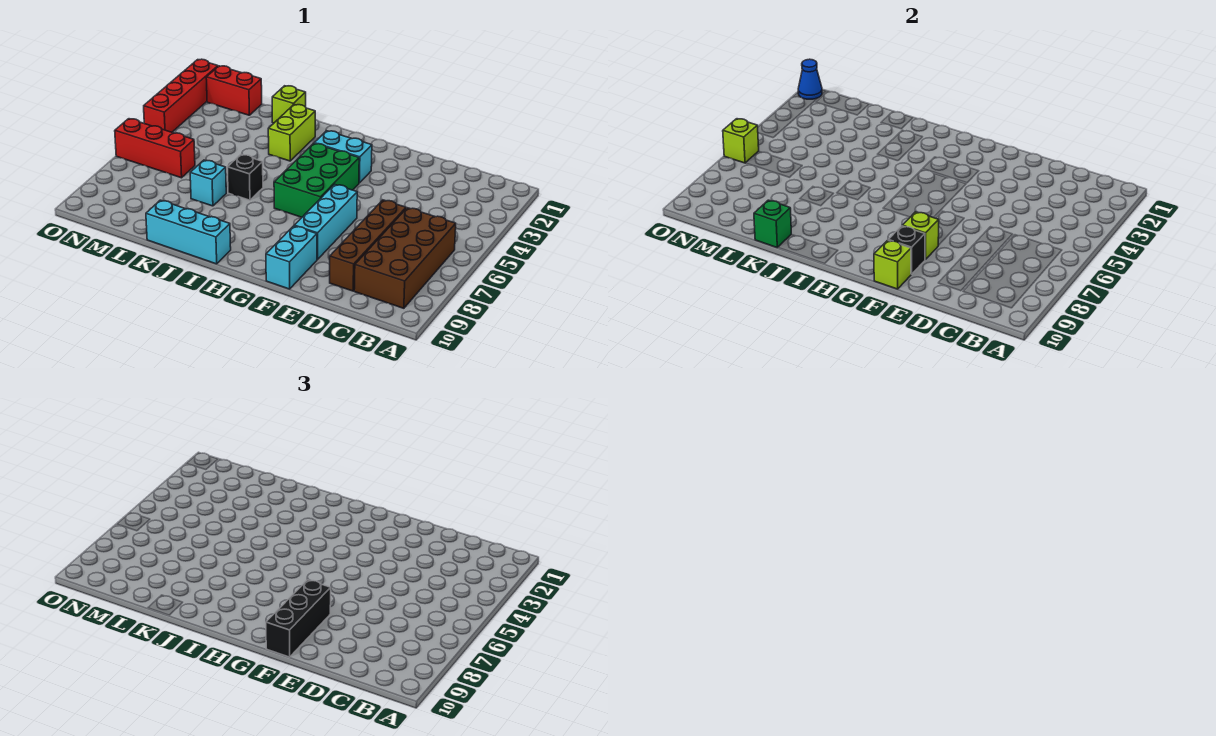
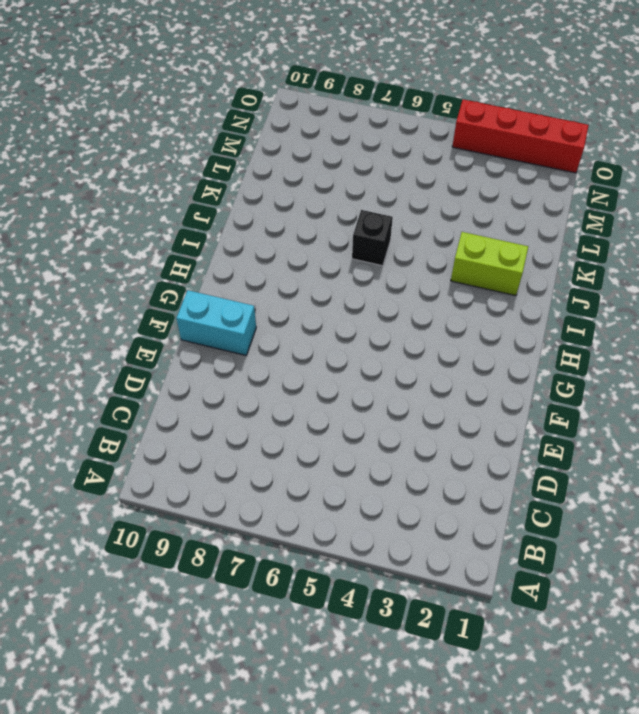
none -> brown 2x4 brick [354,208,456,308]
none -> brown 1x4 brick [330,200,406,291]
none -> cyan 1x3 brick [294,185,357,260]

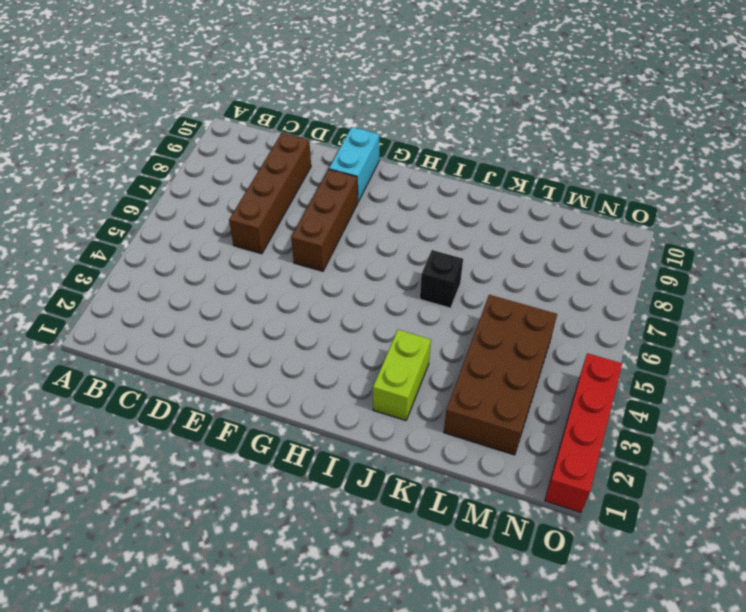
brown 1x3 brick [291,169,358,271] -> cyan 1x3 brick [294,185,357,260]
brown 2x4 brick [444,295,557,455] -> brown 2x4 brick moved to [354,208,456,308]
none -> cyan 1x2 brick [314,131,372,183]
none -> green 2x3 brick [274,143,359,217]
none -> cyan 1x3 brick [146,200,231,264]

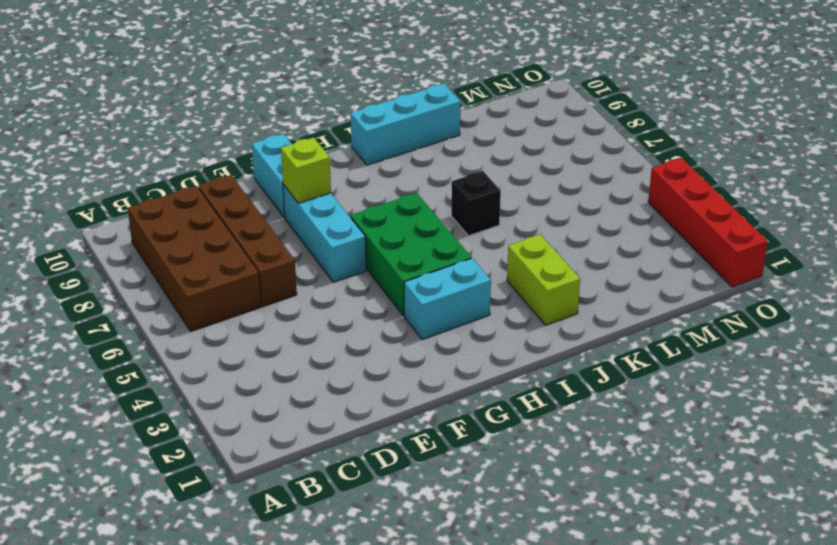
none -> lime 1x1 brick [272,86,306,123]
none -> cyan 1x1 brick [190,160,226,206]
none -> red 1x2 brick [206,66,262,115]

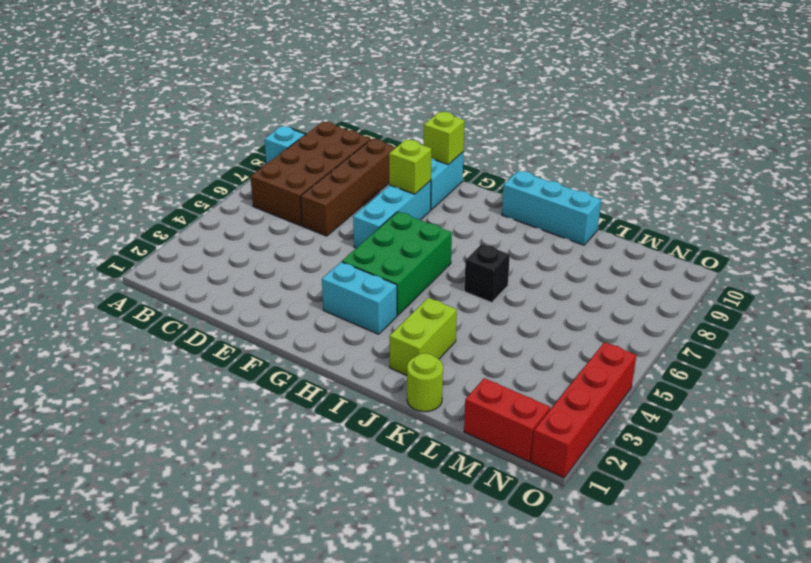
cyan 1x1 brick [264,126,305,164] -> cyan 1x1 brick moved to [190,160,226,206]
lime 1x1 round brick [407,353,443,412] -> lime 1x1 brick [272,86,306,123]
none -> red 1x3 brick [115,119,195,178]
none -> black 1x1 brick [889,226,925,274]
none -> green 1x1 brick [754,200,791,247]

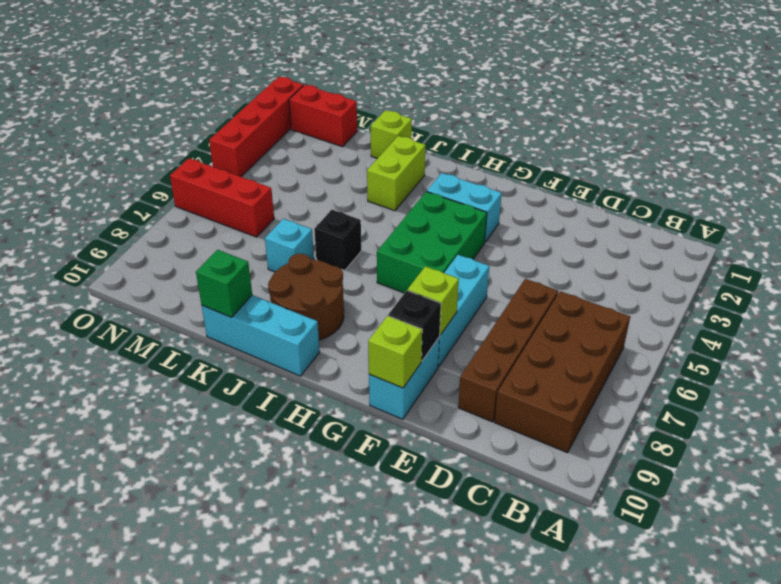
brown 2x2 round brick [268,254,344,340] -> none
none -> blue 1x1 cone [798,59,822,99]
none -> lime 1x1 brick [723,119,759,163]
none -> black 1x3 brick [266,580,331,657]

